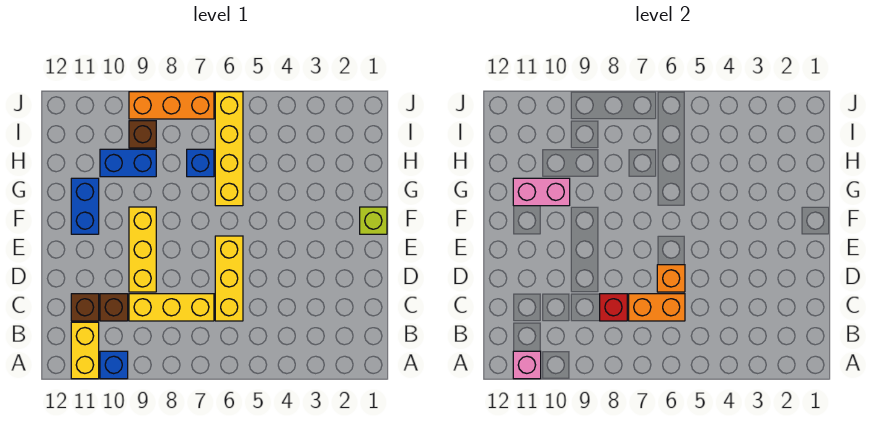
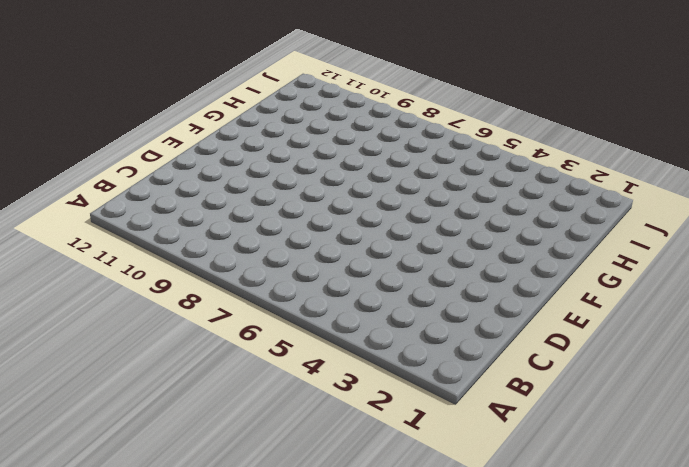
none -> blue 1x1 brick [100,351,128,379]
none -> yellow 1x2 brick [71,322,99,379]
none -> yellow 1x3 brick [215,236,243,321]

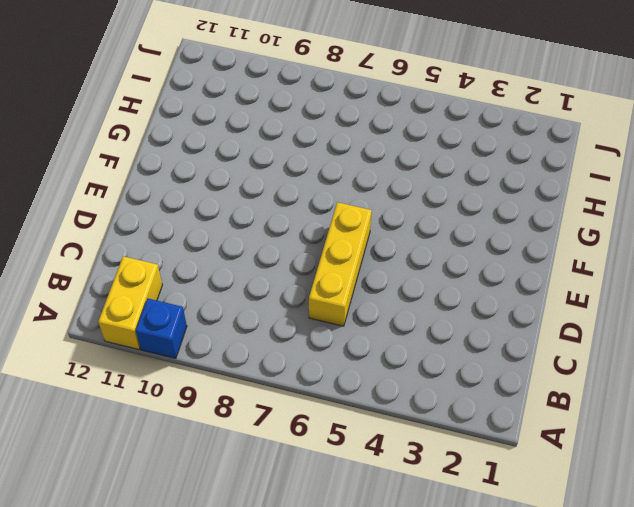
none -> yellow 1x3 brick [129,294,214,321]
none -> brown 1x1 brick [100,294,128,321]
none -> brown 1x1 brick [71,294,99,321]

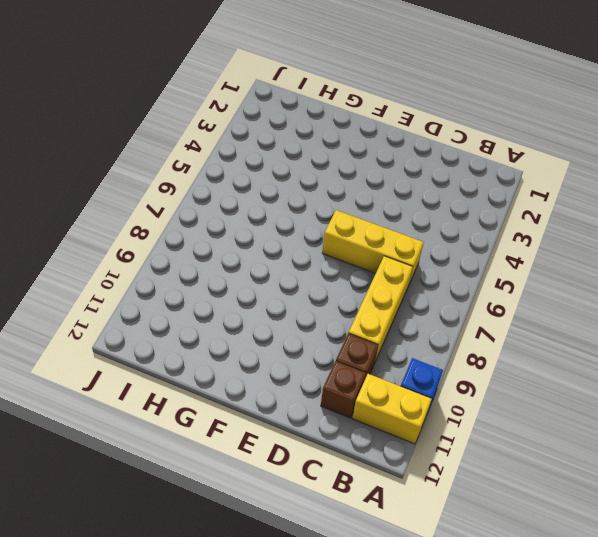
none -> yellow 1x3 brick [129,207,156,292]
none -> lime 1x1 brick [360,207,387,234]
none -> blue 1x2 brick [71,178,99,234]

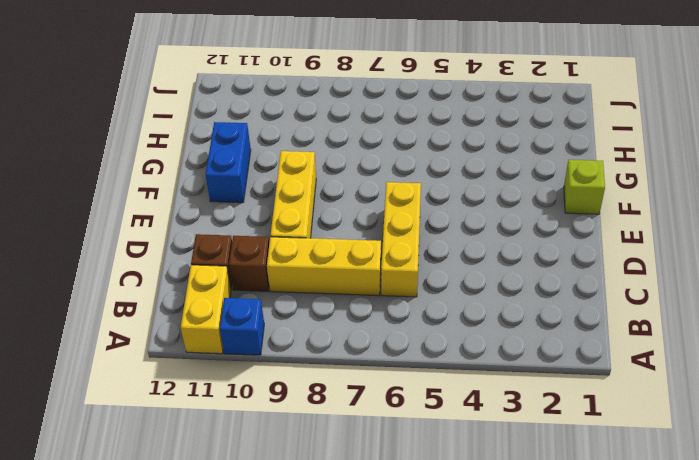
none -> yellow 1x4 brick [215,92,243,206]
none -> blue 1x1 brick [187,149,214,177]
none -> blue 1x2 brick [100,149,156,177]

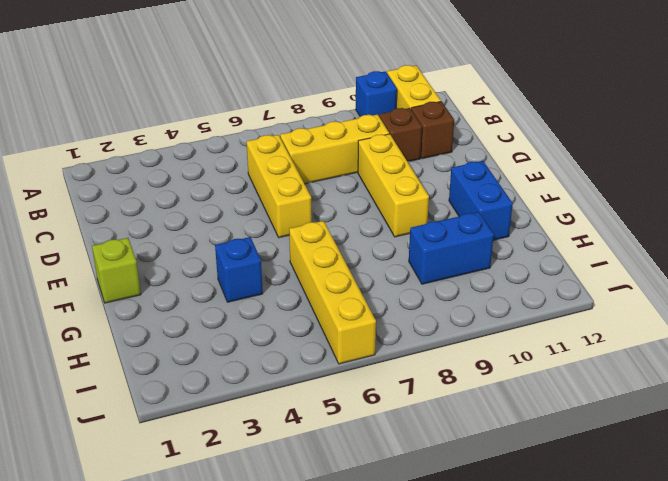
blue 1x1 brick [215,237,263,302] -> blue 1x1 brick moved to [187,149,214,177]
none -> brown 1x1 brick [129,121,156,148]
none -> orange 1x3 brick [129,92,214,119]
none -> pink 1x1 brick [513,351,541,379]

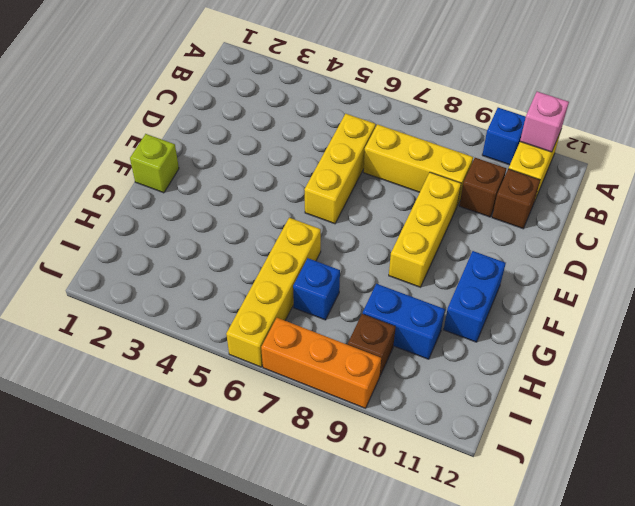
none -> orange 1x2 brick [629,294,685,321]
none -> red 1x1 brick [600,294,627,321]
none -> orange 1x1 brick [657,265,685,292]

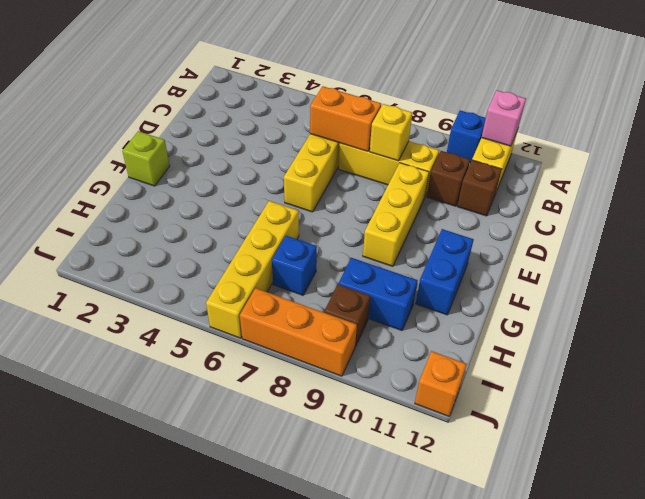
yellow 1x1 brick [370,104,412,161] -> red 1x1 brick [600,294,627,321]
orange 1x1 brick [415,351,467,416] -> orange 1x1 brick moved to [657,265,685,292]
none -> pink 1x2 brick [513,178,570,206]

